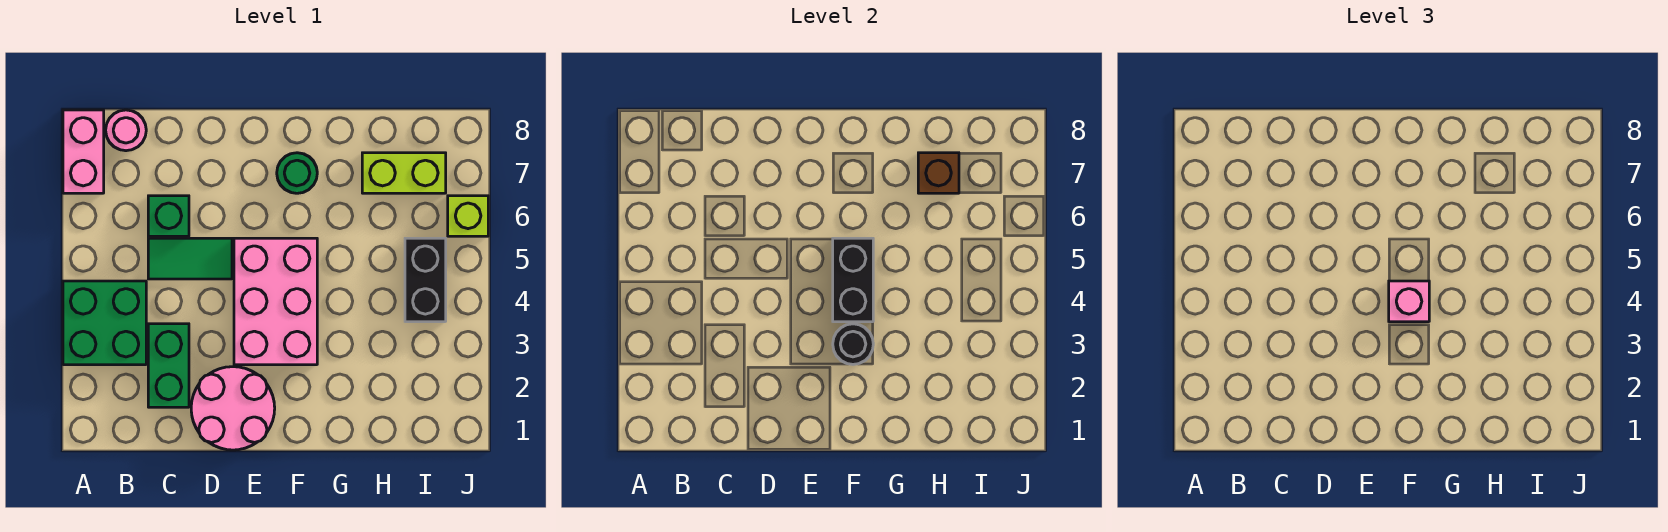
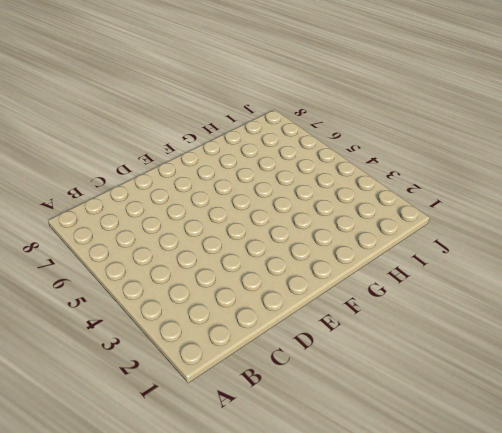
none -> green 2x2 brick [63,281,146,365]
none -> pink 1x2 brick [63,110,104,193]
none -> pink 1x1 round brick [106,110,146,151]

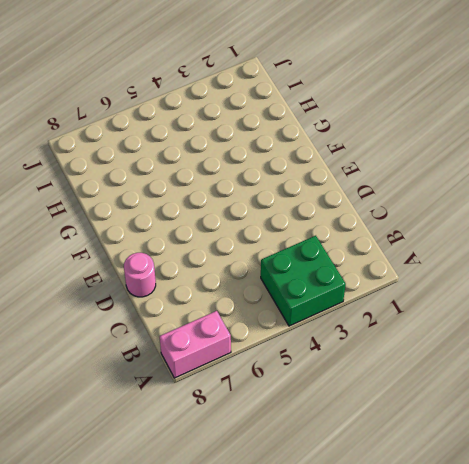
pink 1x1 round brick [124,253,156,297] -> pink 1x1 round brick moved to [106,110,146,151]
none -> green 1x2 brick [148,324,189,407]
none -> green 1x2 tile [148,238,232,279]
none -> green 1x1 brick [148,196,189,236]

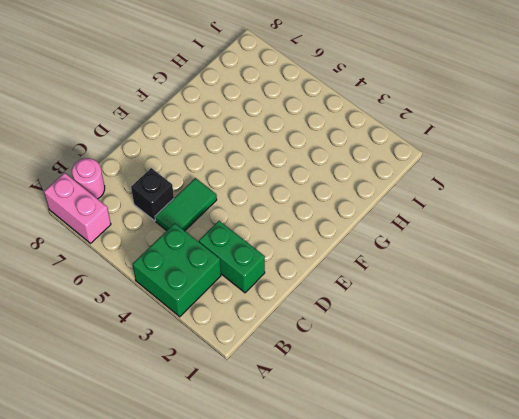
black 1x1 brick [131,168,174,221] -> green 1x1 brick [148,196,189,236]
none -> pink 2x2 round brick [191,367,275,450]
none -> pink 2x3 brick [234,238,317,365]
none -> green 1x1 round brick [277,153,317,193]

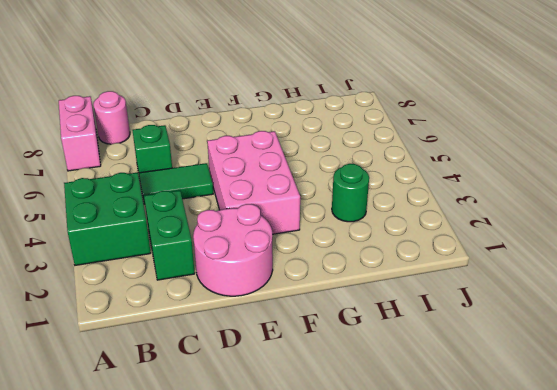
green 1x1 round brick [332,164,369,222] -> green 1x1 round brick moved to [277,153,317,193]
none -> lime 1x2 brick [362,153,446,193]
none -> black 1x2 brick [405,238,446,322]
none -> lime 1x1 brick [448,196,488,236]

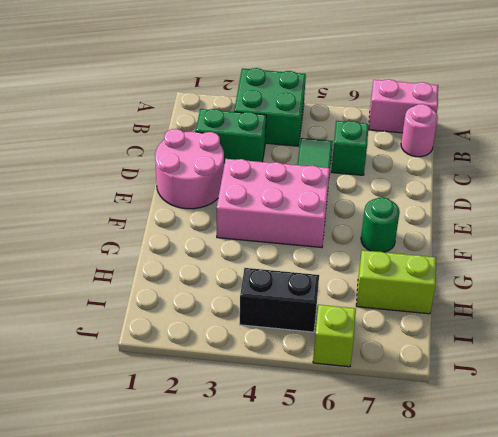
lime 1x2 brick [356,250,436,314] -> lime 1x2 brick turned to [362,153,446,193]
none -> black 1x1 round brick [833,324,873,364]
none -> black 1x2 brick [833,238,873,322]
none -> brown 1x1 brick [918,153,959,193]

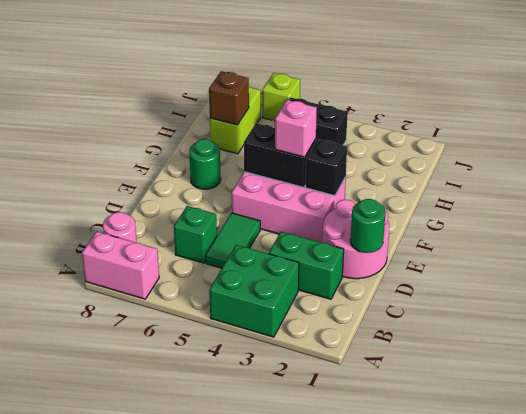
green 1x1 round brick [350,199,385,253] -> none
black 1x1 brick [305,139,347,196] -> black 1x1 round brick [833,324,873,364]

